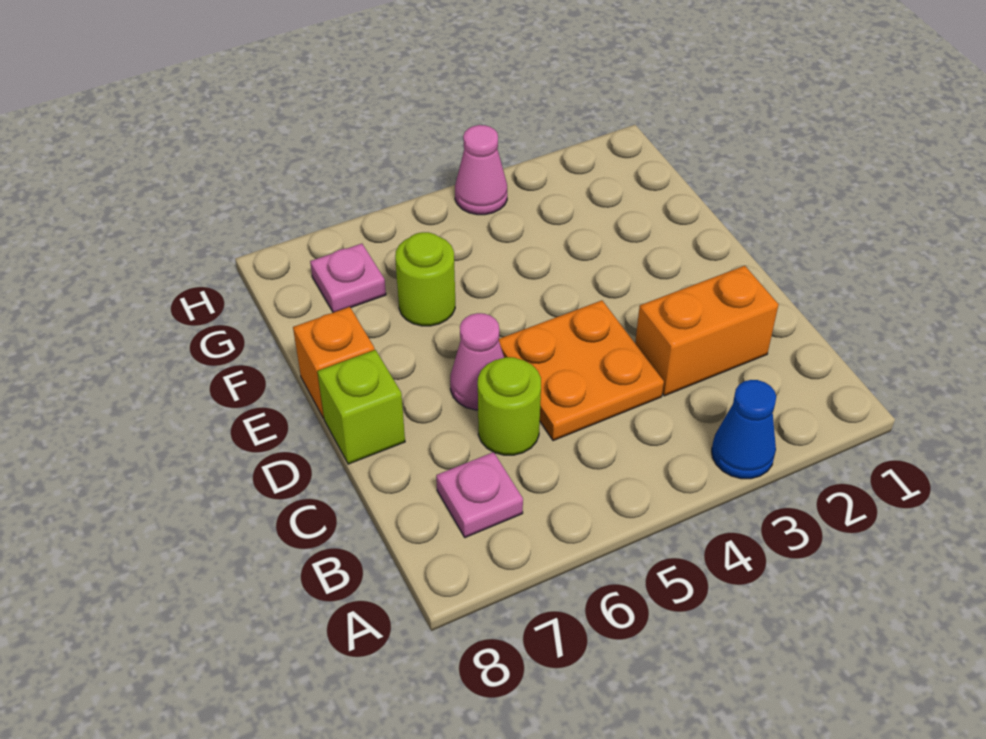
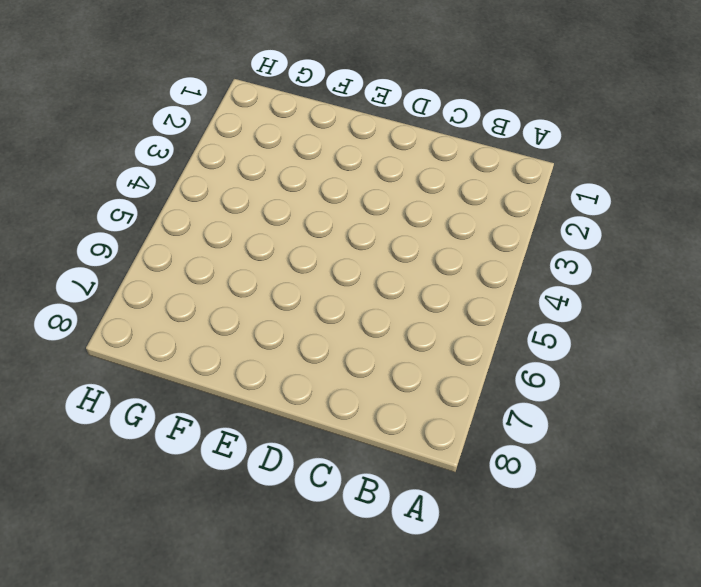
none -> blue 1x1 cone [712,380,776,479]
none -> pink 1x1 plate [436,452,523,538]

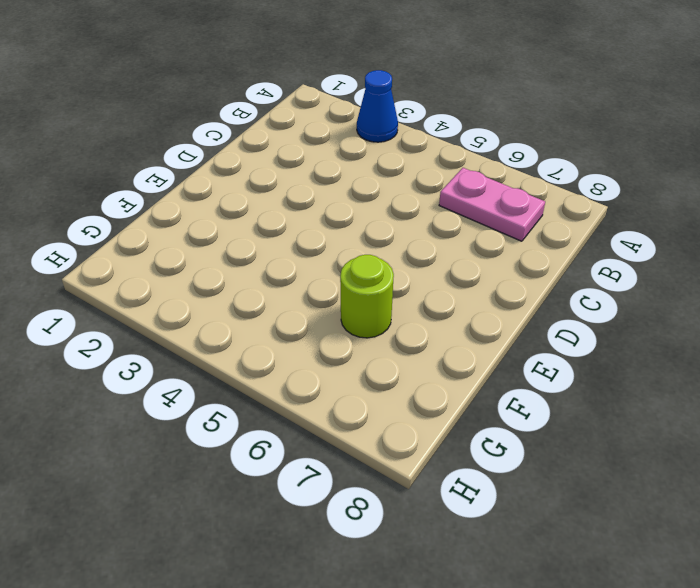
pink 1x2 plate [439,168,545,241] -> pink 1x1 plate [436,452,523,538]
none -> orange 1x2 brick [635,266,779,396]
none -> orange 2x2 plate [499,300,664,441]

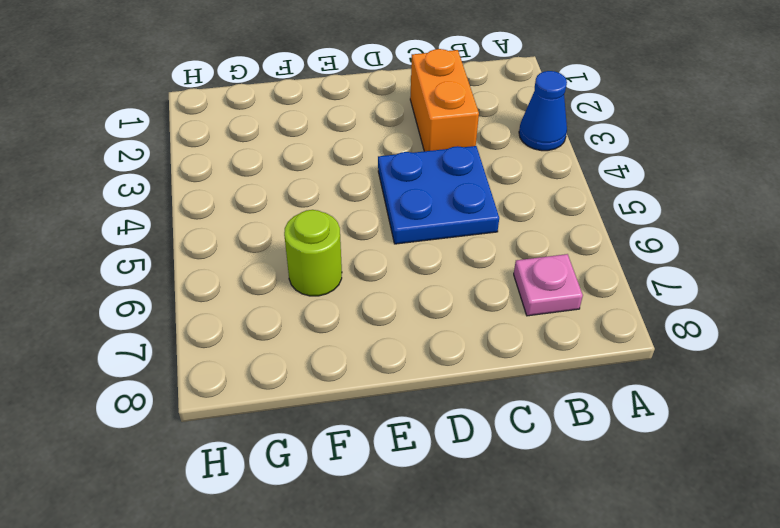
blue 2x2 plate [378,146,499,244] -> orange 2x2 plate [499,300,664,441]
none -> lime 1x1 round brick [478,357,541,455]
none -> pink 1x1 cone [450,313,504,410]

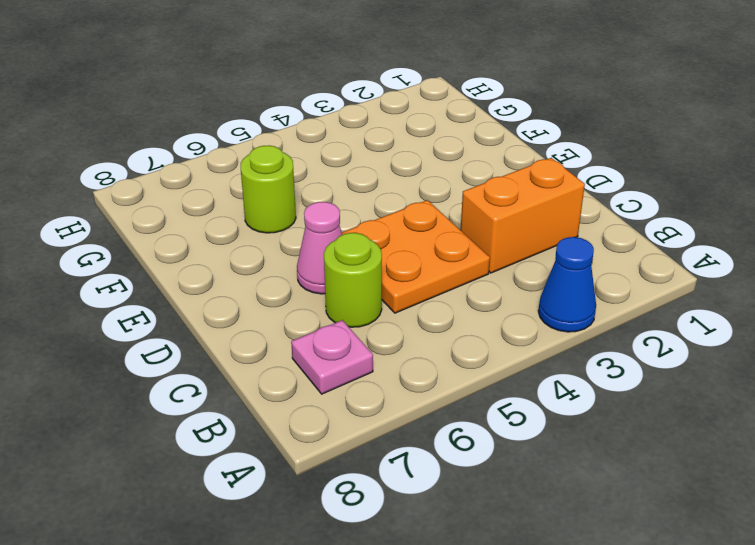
none -> lime 1x1 brick [317,350,405,464]
none -> orange 1x1 brick [293,307,375,418]

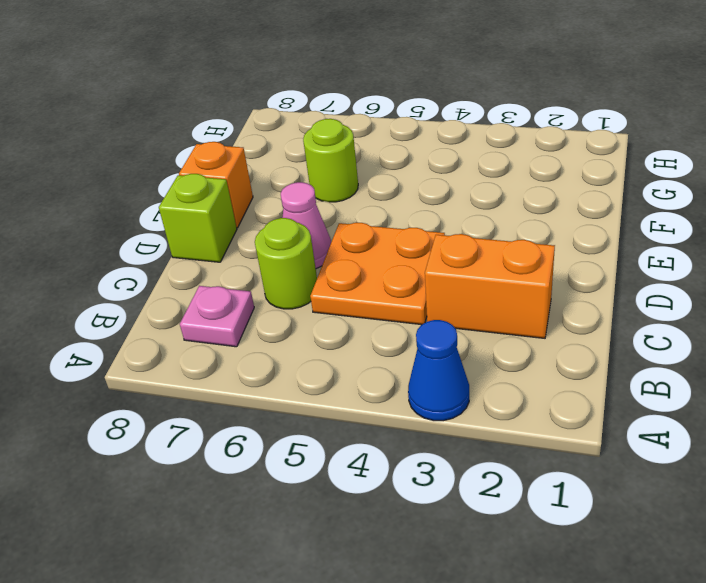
none -> pink 1x1 plate [310,244,386,312]
none -> pink 1x1 cone [455,125,507,215]

